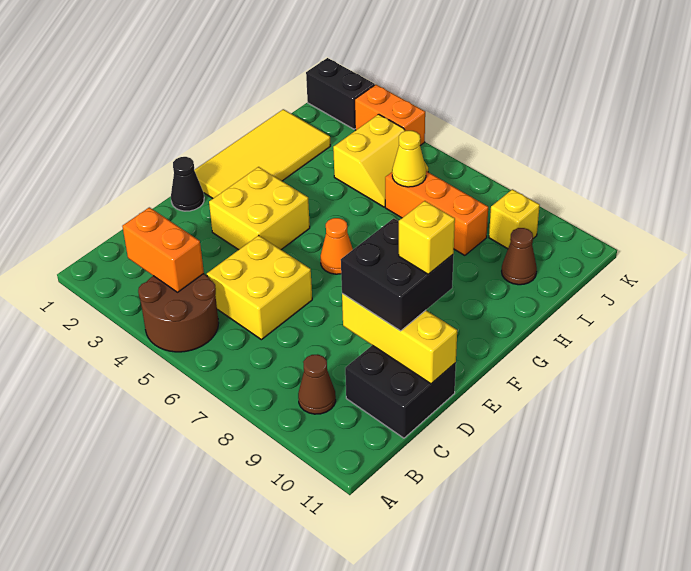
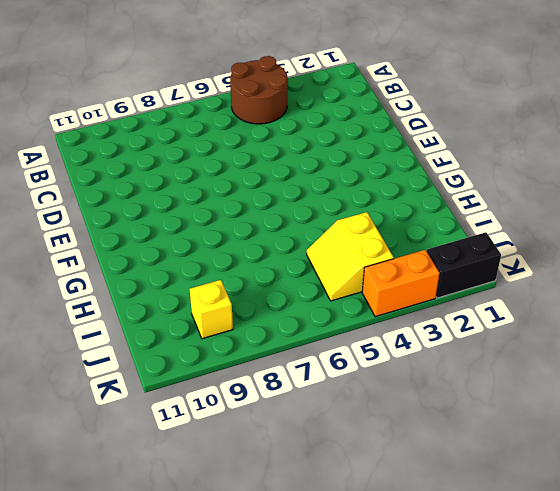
none -> brown 1x1 cone [298,354,336,414]
none -> yellow 2x2 brick [207,235,312,340]
none -> black 2x2 brick [345,345,456,438]

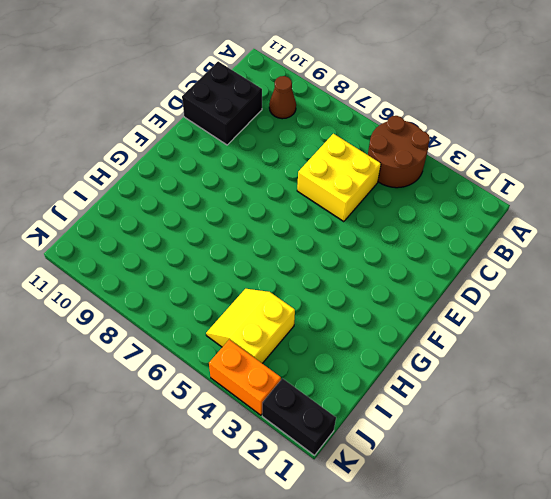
none -> black 1x1 cone [171,157,204,211]
none -> yellow 2x2 brick [209,167,310,250]
none -> yellow 2x4 tile [194,109,330,198]

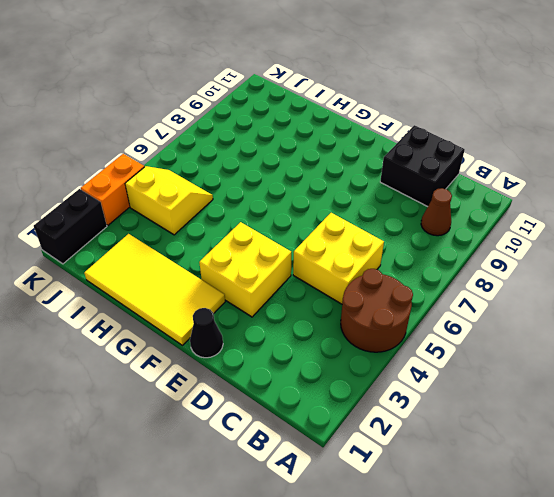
none -> orange 1x1 cone [321,218,353,274]
none -> orange 1x3 brick [385,171,488,255]
none -> brown 1x1 cone [502,228,537,285]

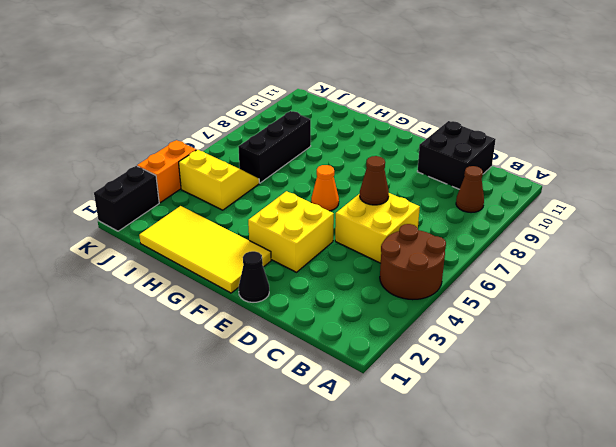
brown 1x1 cone [360,156,389,205] -> brown 1x1 cone moved to [502,228,537,285]
black 1x3 brick [238,111,311,183] -> orange 1x3 brick [385,171,488,255]
none -> yellow 1x1 brick [489,189,540,249]
none -> orange 1x2 brick [122,207,204,292]
none -> yellow 1x3 brick [342,294,457,384]

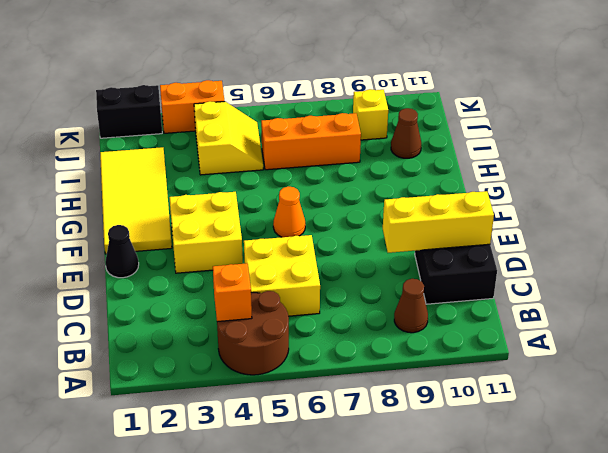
orange 1x1 brick [213,263,252,322] -> orange 1x2 brick [122,207,204,292]
none -> yellow 1x1 cone [392,131,426,187]
none -> black 2x2 brick [341,218,454,331]
none -> yellow 1x1 brick [399,201,455,274]

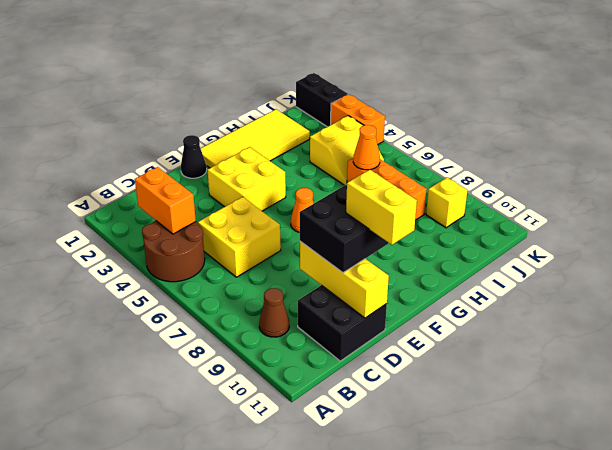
yellow 1x2 brick [346,170,417,245] -> yellow 1x1 brick [399,201,455,274]
orange 1x1 cone [353,125,380,170] -> yellow 1x1 cone [392,131,426,187]
none -> brown 1x1 cone [502,228,537,285]

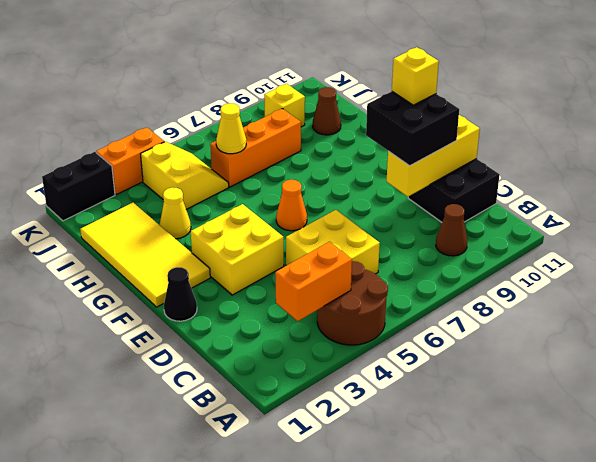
yellow 1x1 cone [160,187,191,239] -> none

